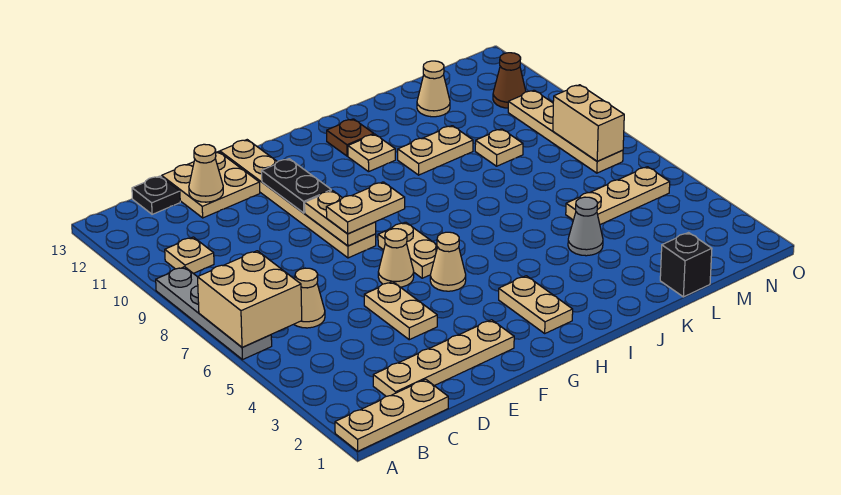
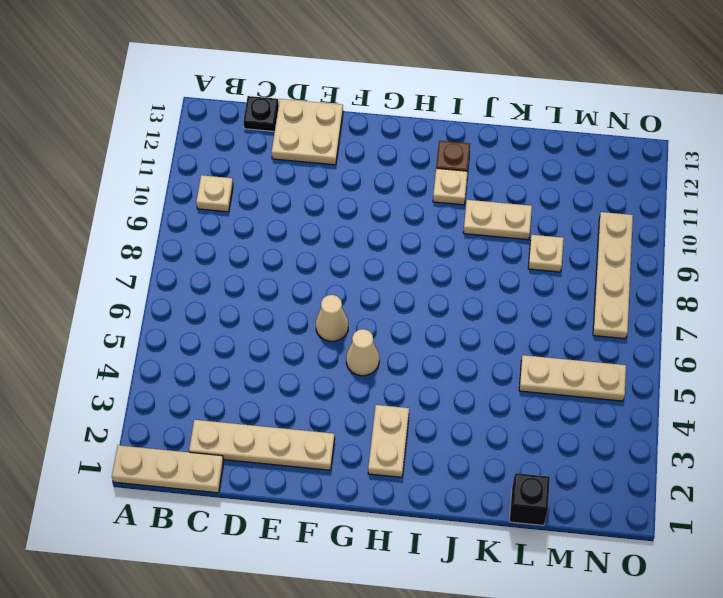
none -> grey 1x4 plate [156,267,272,360]
none -> tan 1x1 cone [294,268,325,328]
none -> tan 1x2 plate [364,281,437,340]

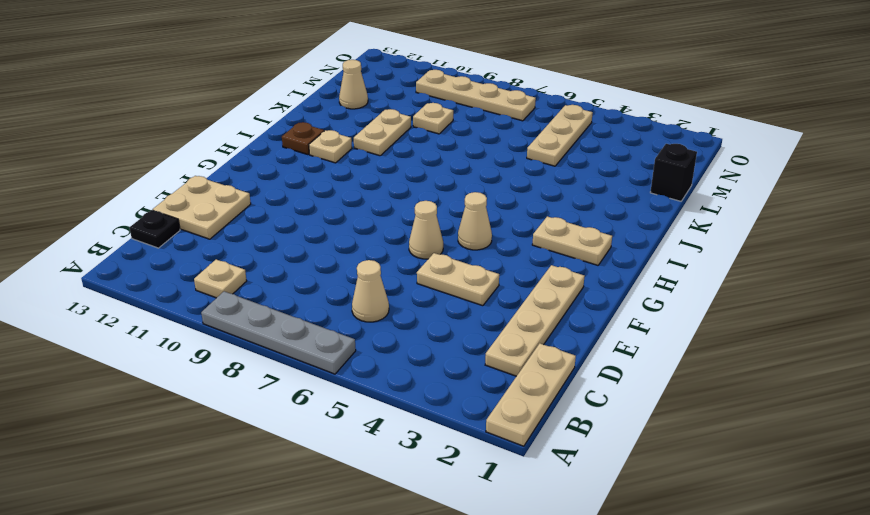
none -> tan 1x6 plate [220,140,376,258]
none -> tan 1x2 plate [378,222,437,278]
none -> grey 1x1 cone [568,197,603,256]

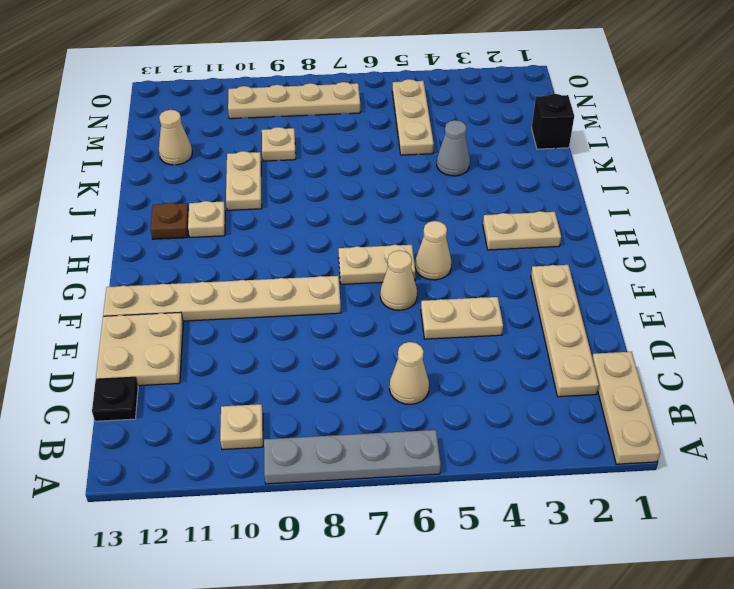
none -> brown 1x1 cone [493,53,526,108]
none -> tan 2x2 brick [198,251,302,347]
none -> tan 1x1 cone [189,144,223,202]

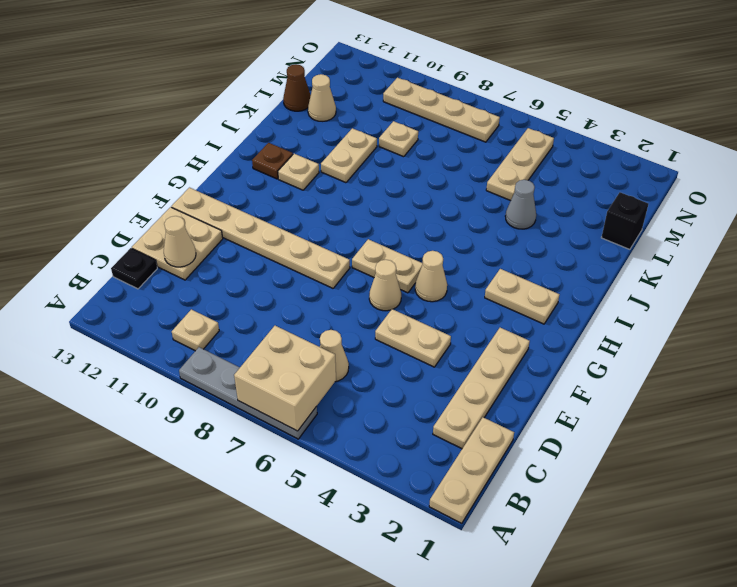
brown 1x1 cone [283,64,311,111] -> brown 1x1 cone moved to [493,53,526,108]
none -> tan 1x2 plate [305,190,376,246]
none -> black 1x2 plate [262,159,331,213]
none -> tan 1x2 brick [553,85,624,161]

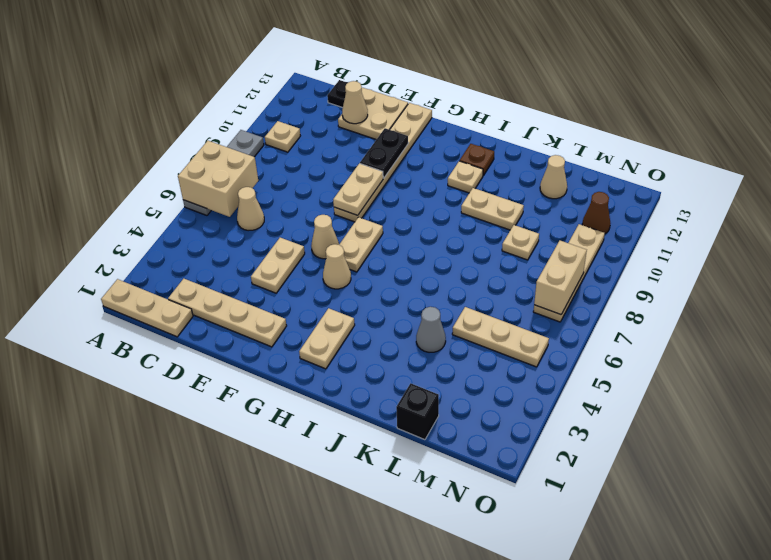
none -> tan 1x2 plate [326,182,405,234]

